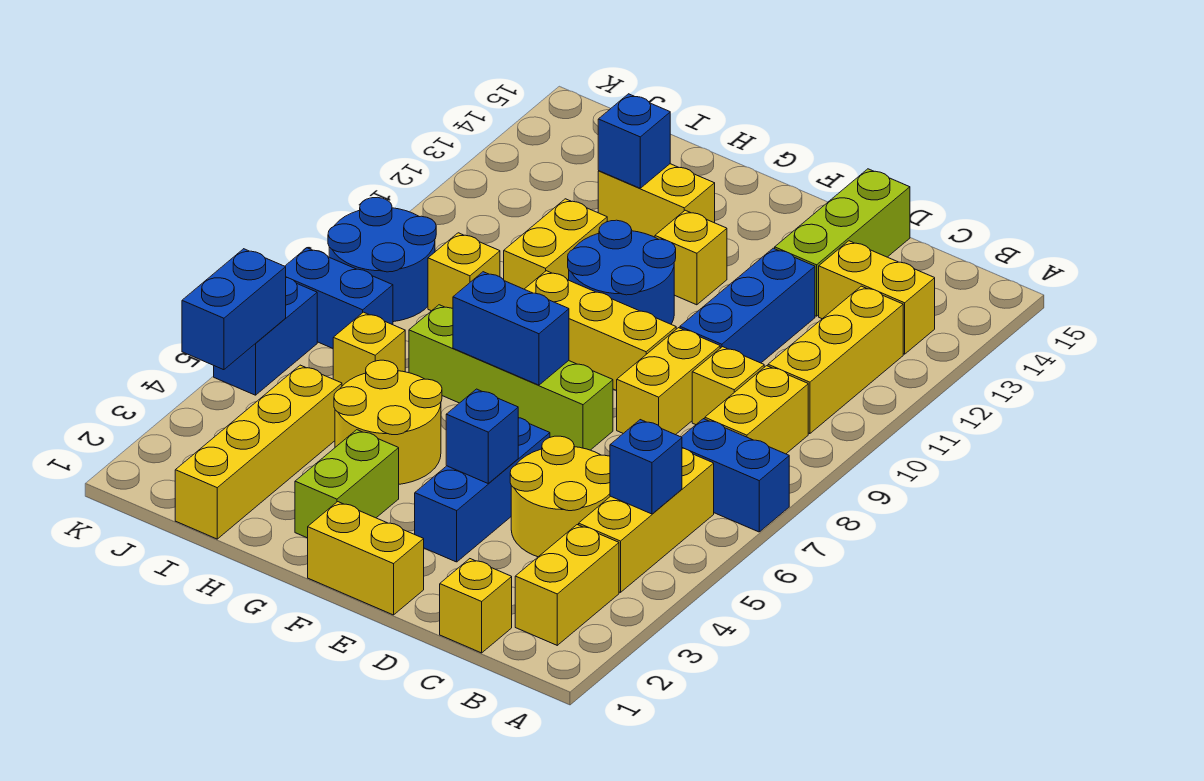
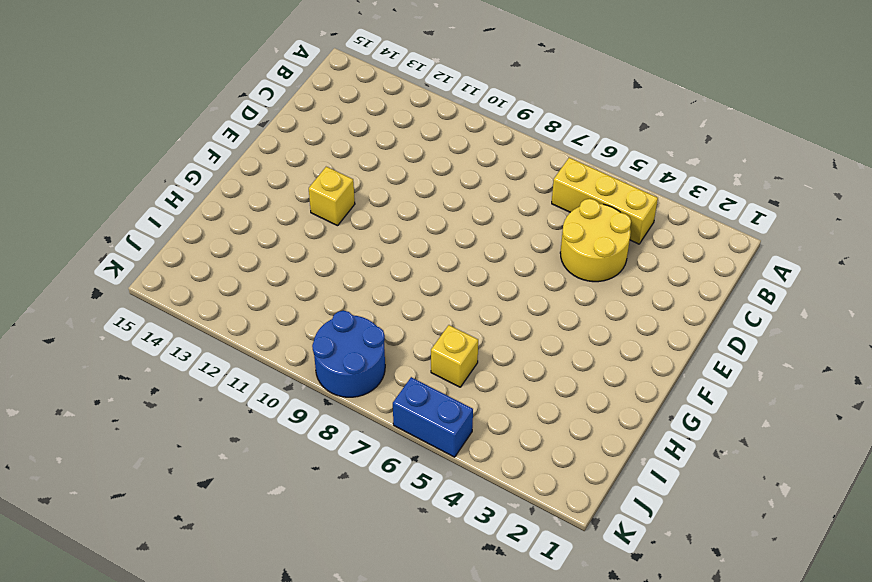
none -> blue 1x2 brick [682,419,789,532]
none -> yellow 1x2 brick [515,525,619,645]
none -> yellow 1x2 brick [705,366,808,454]
none -> yellow 1x3 brick [768,286,903,434]

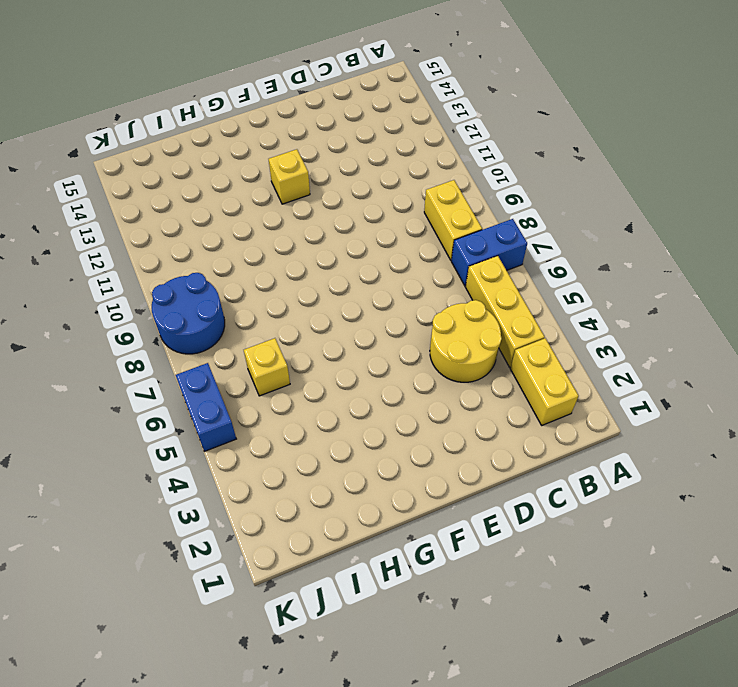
none -> yellow 1x3 brick [768,286,903,434]
none -> yellow 1x2 brick [819,241,935,354]
none -> yellow 1x1 brick [440,559,512,653]
none -> yellow 1x1 brick [692,347,764,425]

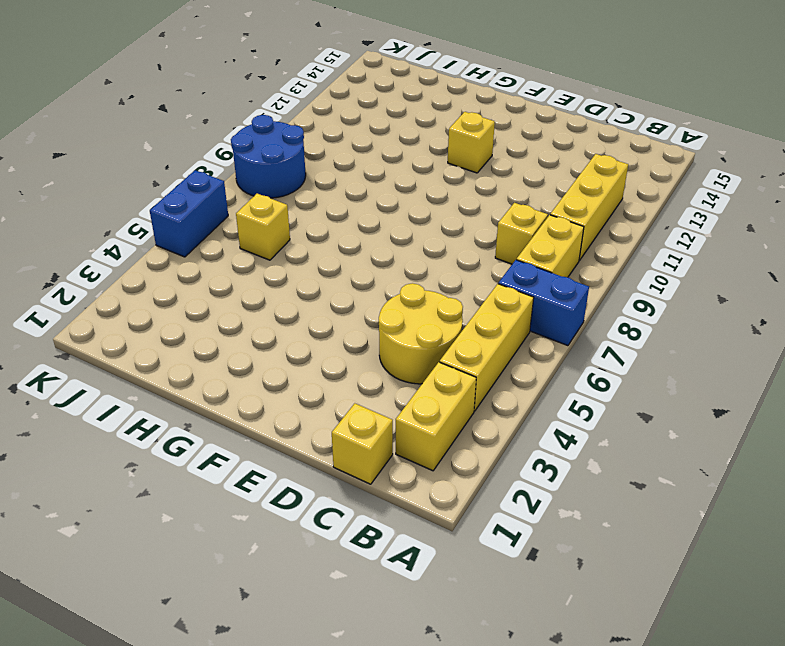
none -> yellow 1x2 brick [819,241,935,354]
none -> yellow 1x2 brick [617,328,720,435]
none -> blue 1x3 brick [680,248,815,363]
none -> lime 1x3 brick [775,169,910,316]

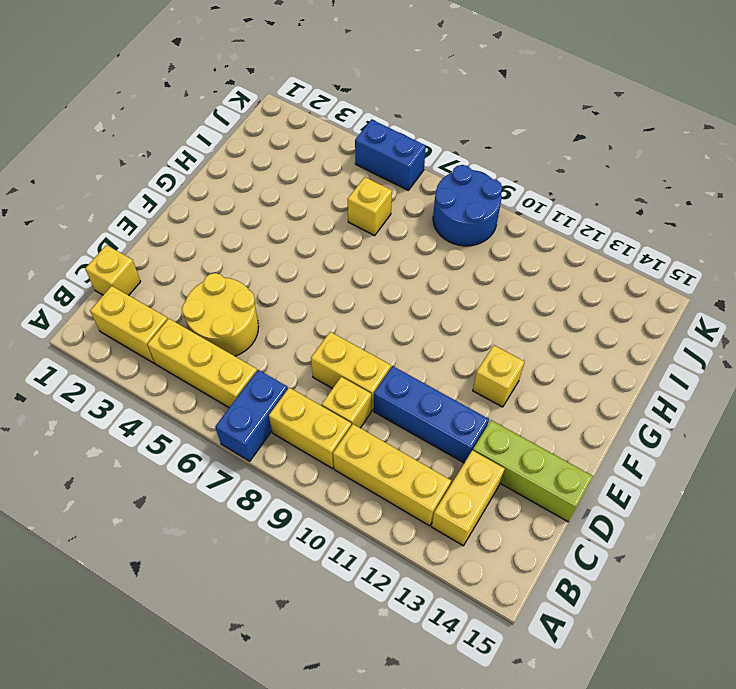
none -> yellow 1x2 brick [308,502,424,615]
none -> blue 1x3 brick [415,418,550,562]
none -> lime 1x4 brick [409,305,613,450]
none -> yellow 1x3 brick [525,271,676,391]

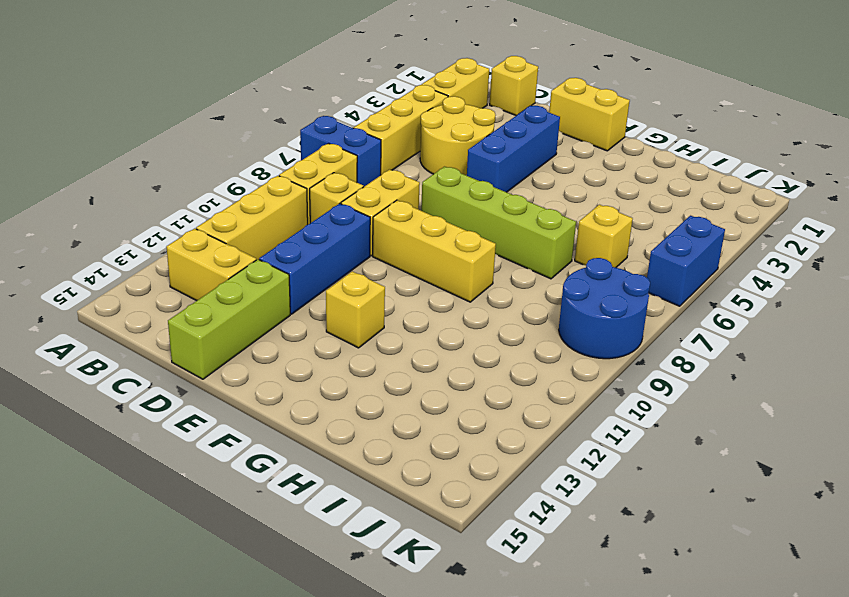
none -> blue 2x2 round brick [568,220,676,324]
none -> lime 1x2 brick [295,430,399,538]
none -> yellow 2x2 round brick [334,360,442,484]
none -> yellow 1x2 brick [598,164,715,237]

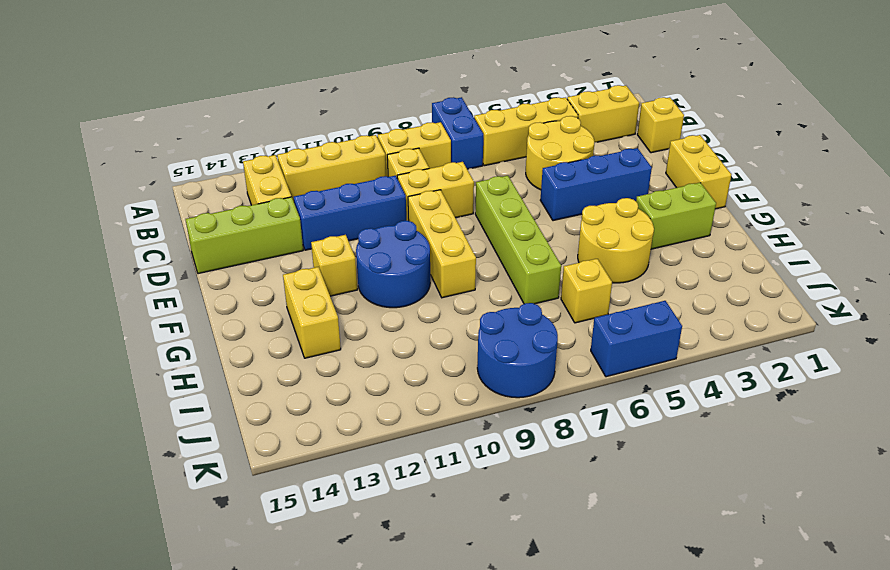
none -> yellow 1x2 brick [503,199,607,289]
none -> yellow 1x4 brick [175,365,342,539]
none -> yellow 1x1 brick [428,233,500,311]
none -> blue 1x2 brick [285,248,393,348]

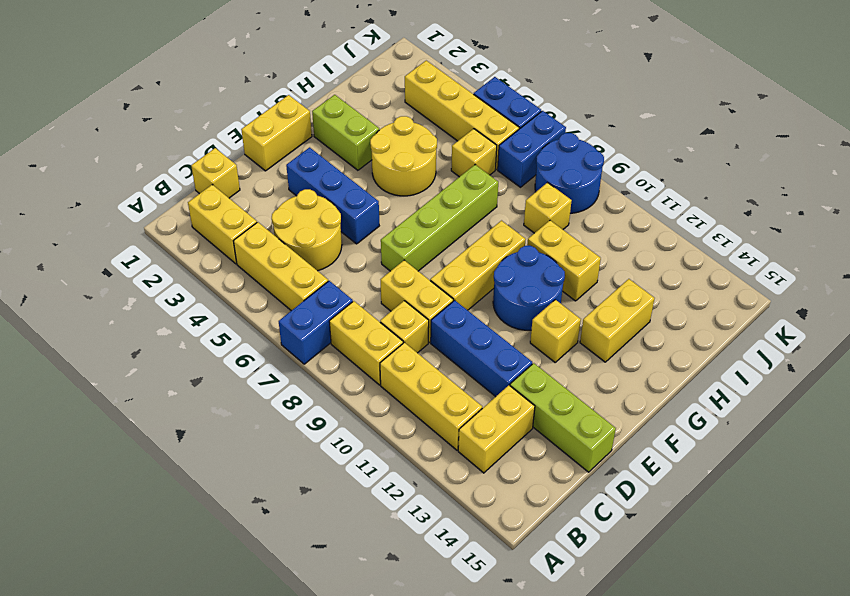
yellow 1x4 brick [405,61,519,170] -> yellow 1x4 brick moved to [175,365,342,539]
none -> blue 1x1 brick [610,420,682,514]
none -> blue 1x1 brick [446,389,518,483]
none -> blue 1x2 brick [453,272,569,385]
none -> blue 1x1 brick [598,94,670,188]

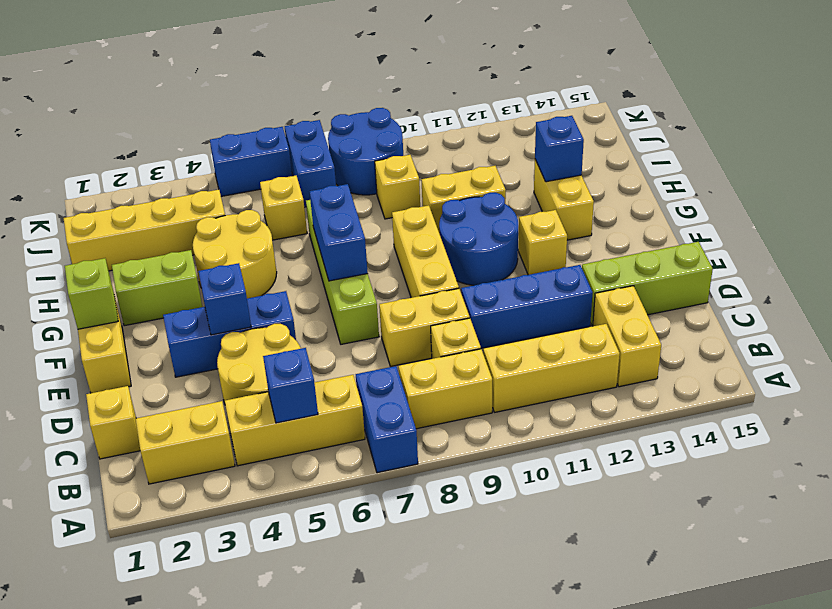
lime 1x1 brick [65,258,118,329] -> none
none -> blue 1x2 brick [182,249,286,370]

